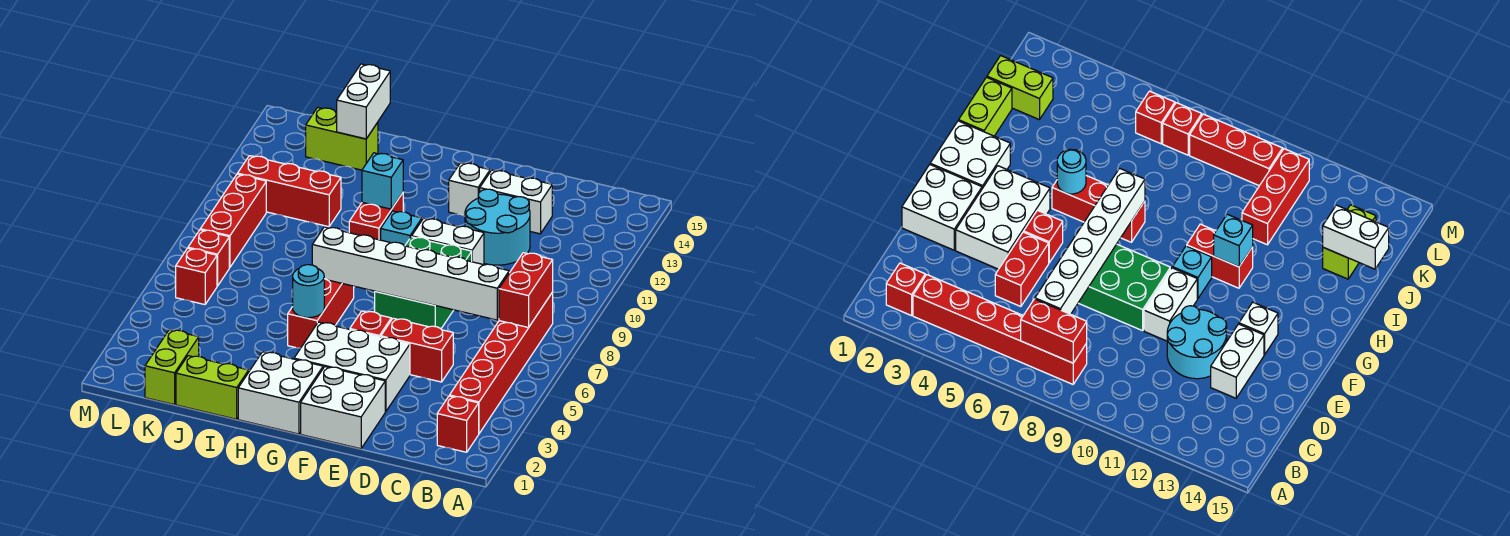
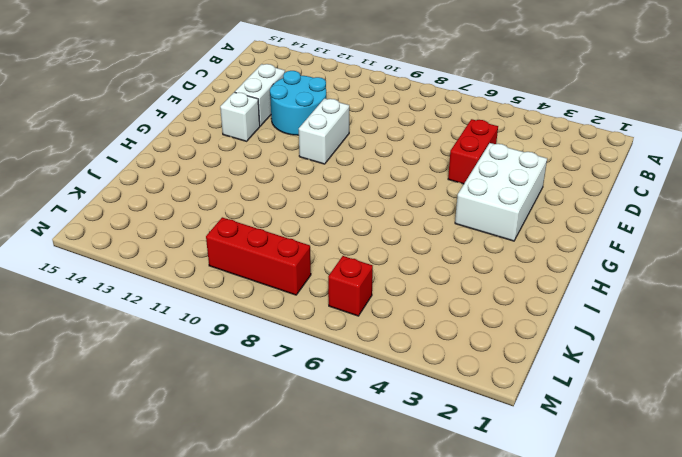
none -> red 1x1 brick [437,396,479,452]
none -> red 1x6 brick [450,292,553,433]
none -> white 2x2 brick [301,367,385,449]

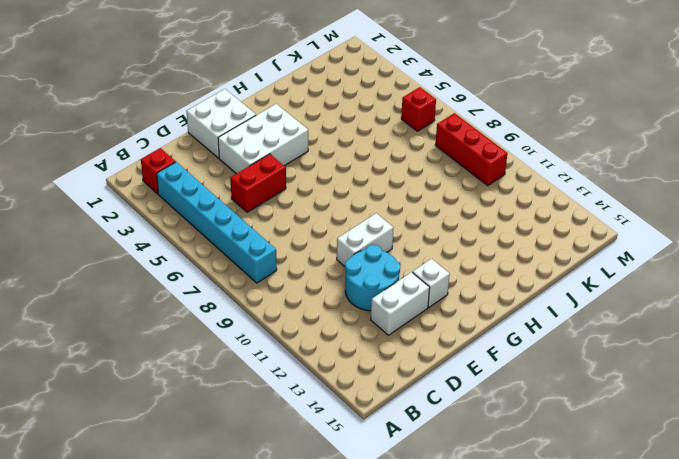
cyan 1x6 brick [157,162,277,283] -> red 1x6 brick [450,292,553,433]
none -> green 2x3 brick [375,237,472,328]
none -> red 1x1 brick [350,311,391,337]
none -> white 2x2 brick [238,352,323,434]

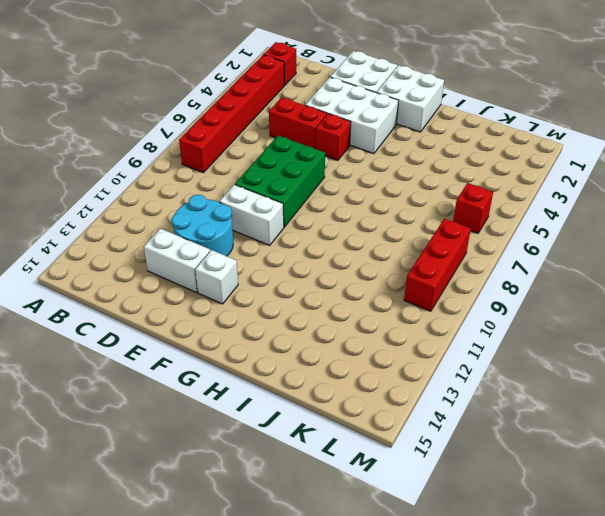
none -> cyan 1x1 brick [381,211,422,246]
none -> red 1x3 brick [288,279,354,348]
none -> red 1x2 brick [349,193,403,240]

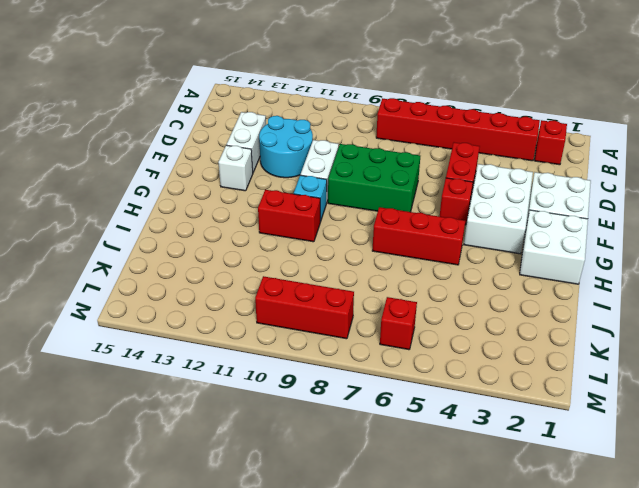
none -> lime 1x2 brick [176,356,249,419]
none -> red 1x3 brick [237,156,341,227]
none -> lime 1x2 brick [306,107,378,170]

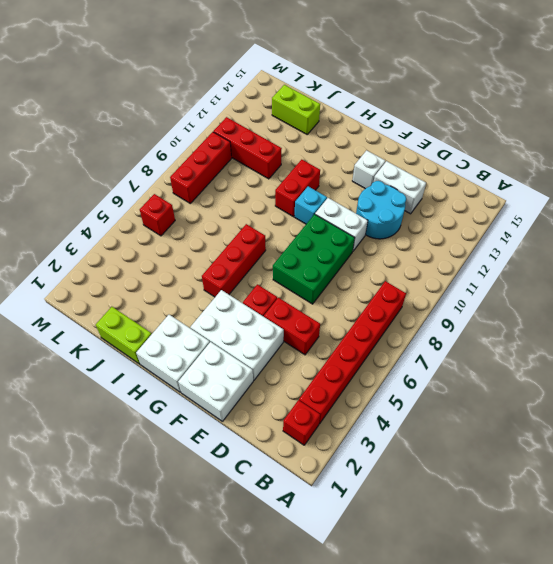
none -> lime 1x2 brick [145,330,199,405]
none -> red 1x1 brick [188,230,229,286]
none -> red 1x2 brick [499,253,553,327]

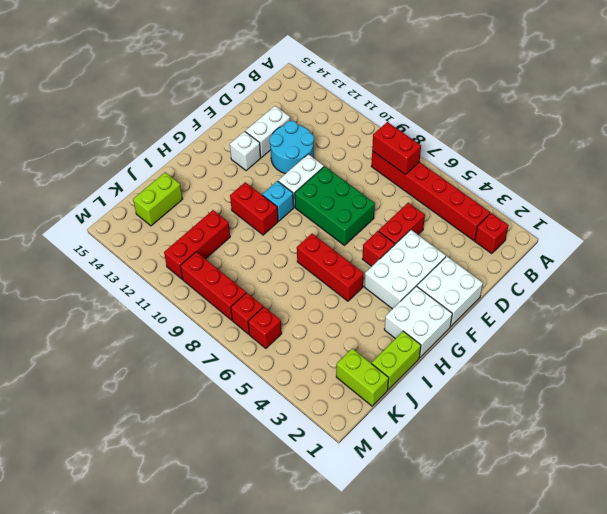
none -> white 1x6 brick [312,227,509,320]
none -> cyan 1x1 round brick [293,265,324,318]
none -> cyan 1x1 brick [362,153,403,209]

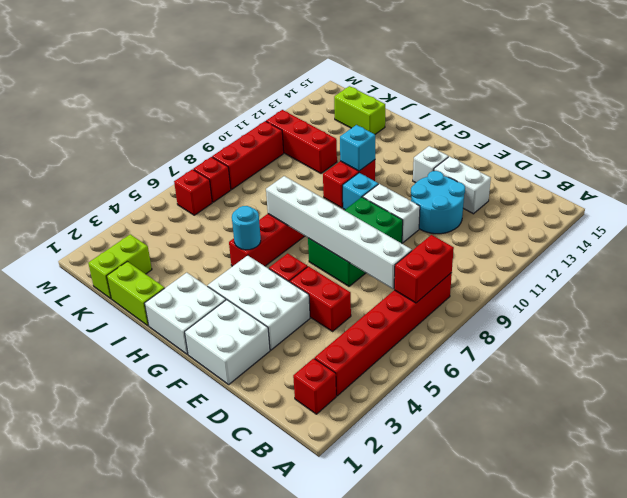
none -> white 1x2 brick [337,64,390,139]

